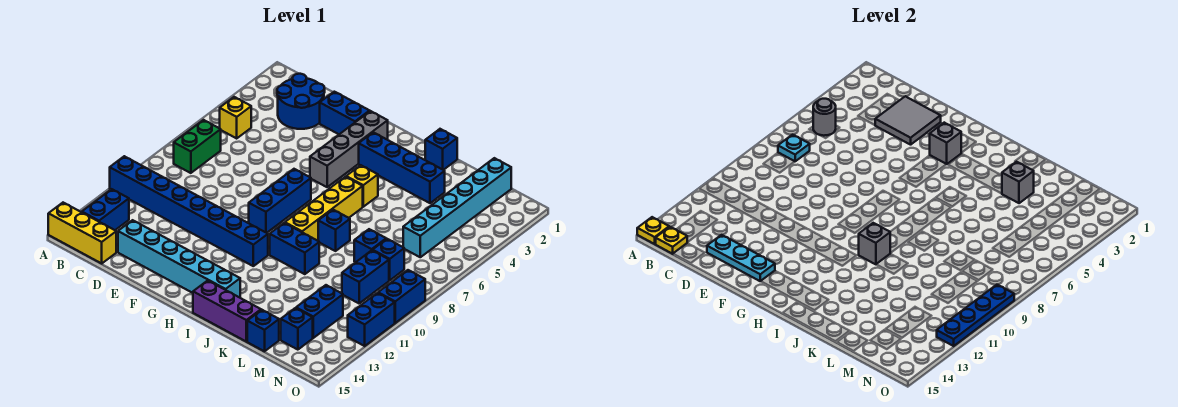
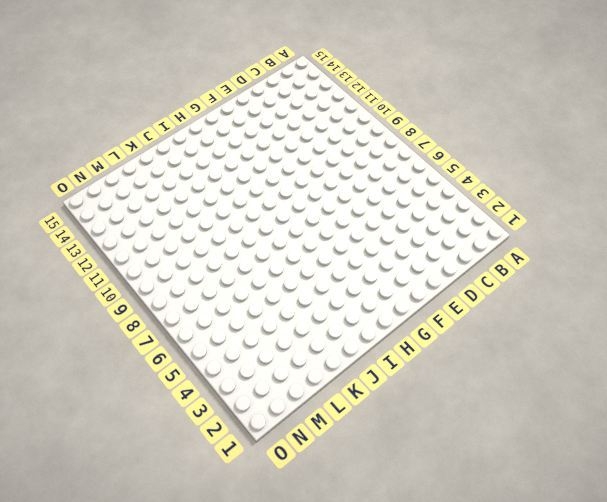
none -> blue 1x8 brick [110,156,268,266]
none -> yellow 1x3 brick [48,203,116,263]
none -> yellow 1x1 brick [220,97,251,138]
none -> green 1x2 brick [174,120,221,173]

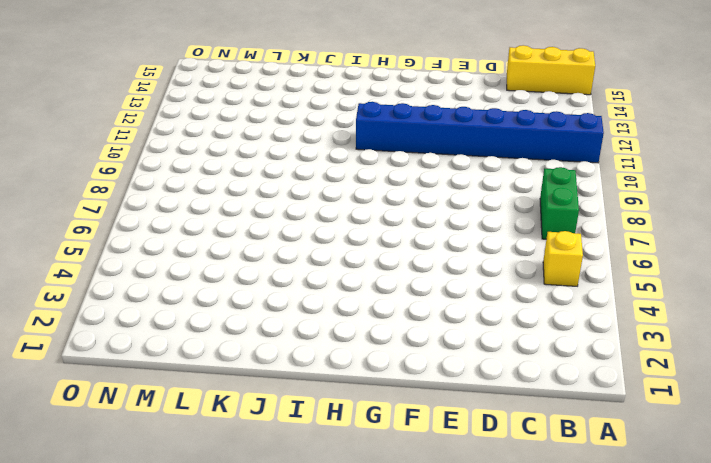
none -> blue 1x2 brick [82,189,129,230]
none -> blue 2x2 round brick [277,74,325,129]
none -> cyan 1x6 brick [118,220,240,298]
none -> blue 1x2 brick [320,92,370,134]

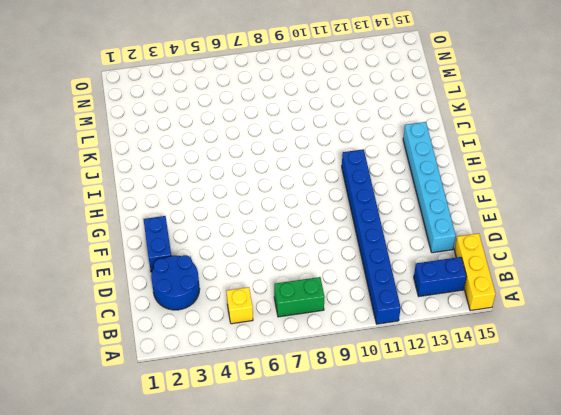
none -> grey 1x4 brick [310,111,388,187]
none -> blue 1x3 brick [249,169,311,233]
none -> blue 1x4 brick [359,132,445,203]
none -> yellow 1x1 brick [346,165,378,207]

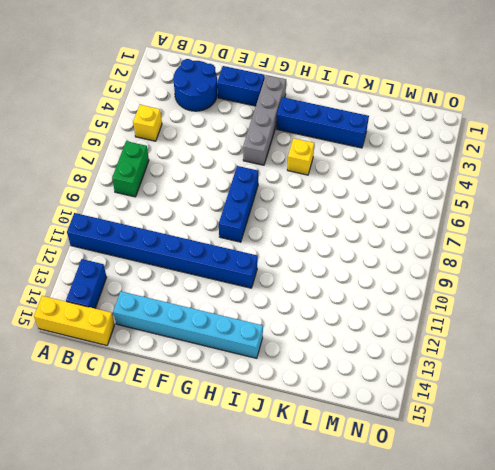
none -> yellow 1x4 brick [285,177,363,241]
none -> blue 1x2 brick [270,223,319,274]
none -> purple 1x3 brick [193,281,261,342]
none -> blue 1x1 brick [425,129,457,170]

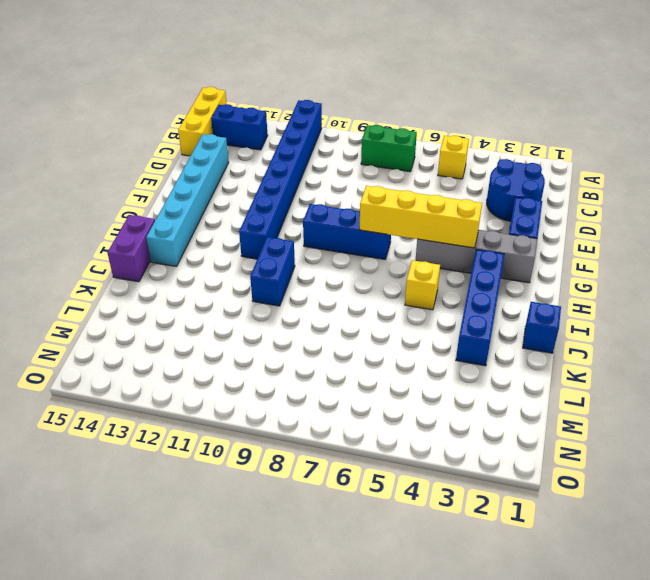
yellow 1x4 brick [360,186,482,248] -> yellow 1x4 brick moved to [285,177,363,241]
purple 1x2 brick [107,215,155,282] -> purple 1x3 brick [193,281,261,342]
none -> blue 1x1 brick [318,210,350,251]
none -> blue 1x1 brick [354,229,386,262]
none -> blue 1x1 brick [247,310,279,351]
none -> cyan 1x6 brick [403,158,511,257]

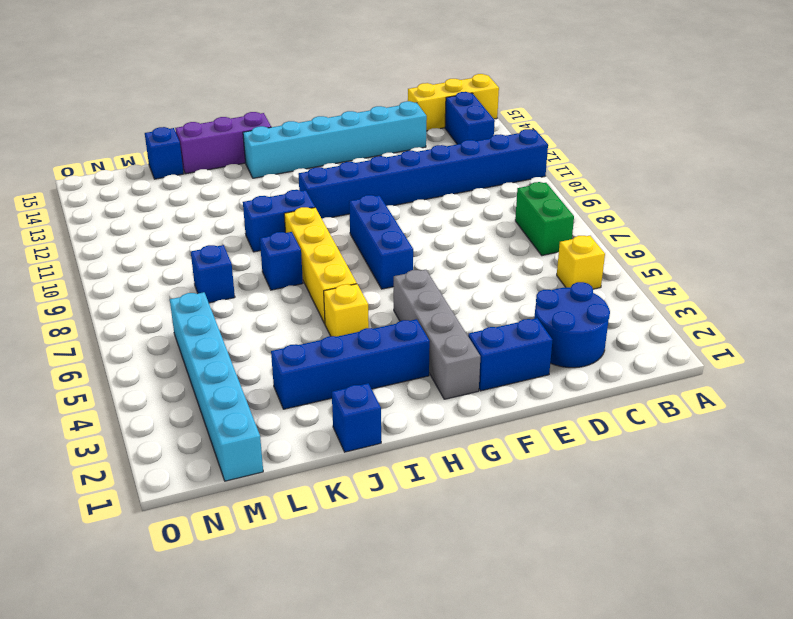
none -> blue 1x1 brick [373,239,404,280]
none -> blue 1x2 brick [342,250,389,303]
none -> blue 1x2 brick [296,285,343,338]
none -> blue 1x1 brick [281,308,313,350]

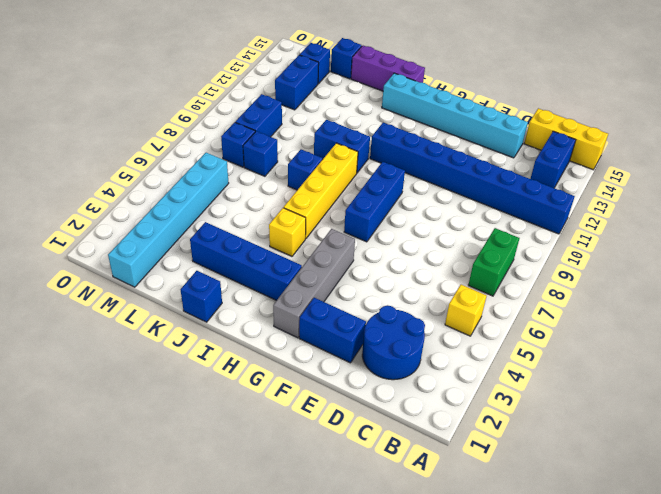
none -> blue 1x2 brick [378,270,425,323]
none -> blue 1x2 brick [348,293,395,346]
none -> yellow 1x1 plate [637,217,669,244]
none -> grey 1x1 round brick [813,99,836,136]

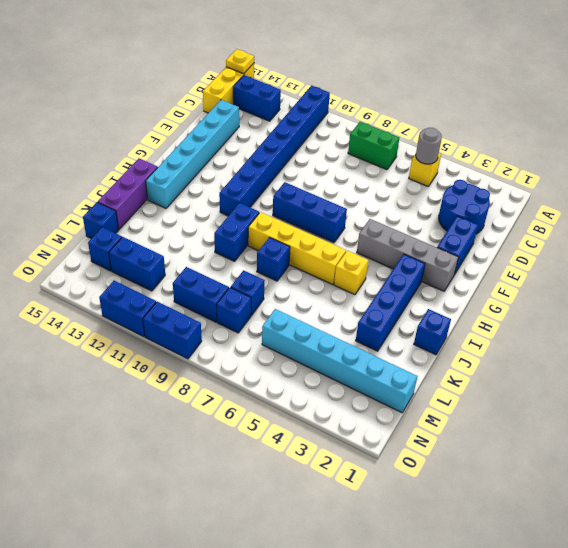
none -> cyan 1x1 plate [778,135,810,161]
none -> yellow 1x1 plate [656,227,687,254]
none -> grey 2x2 tile [875,96,941,145]
none -> cyan 1x3 plate [707,235,775,281]

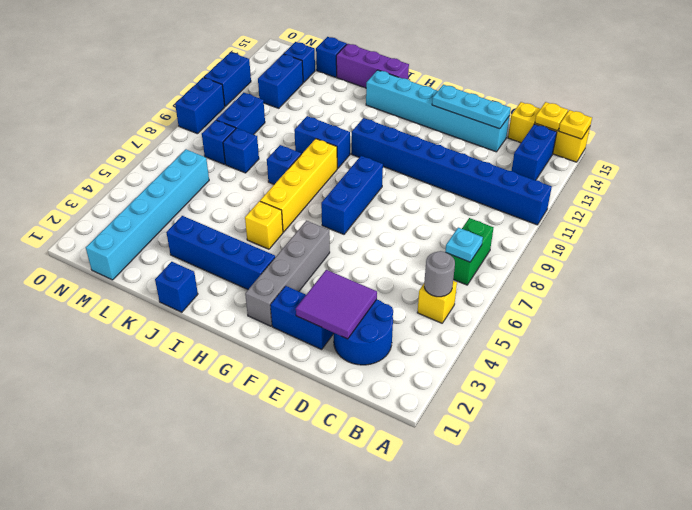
purple 2x2 tile [296,270,377,339] -> grey 2x2 tile [875,96,941,145]
none -> grey 1x1 brick [930,123,961,164]
none -> grey 1x1 brick [859,223,890,264]
none -> grey 1x1 brick [1002,162,1034,203]
none -> blue 1x4 plate [937,285,1014,346]

